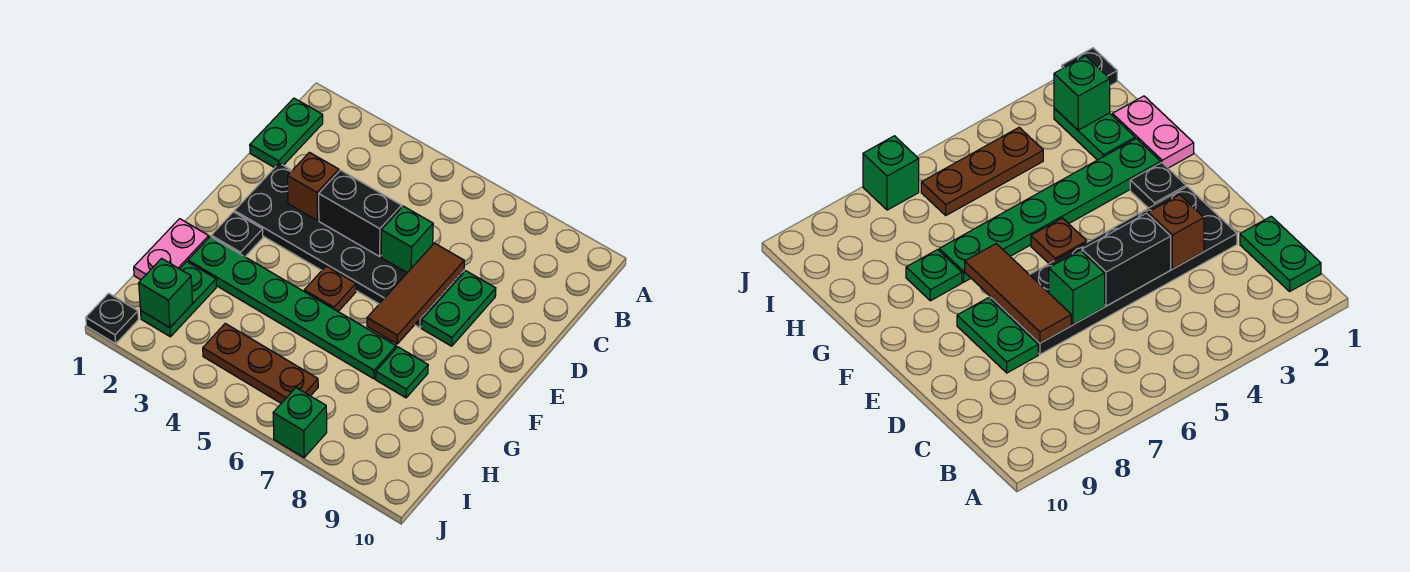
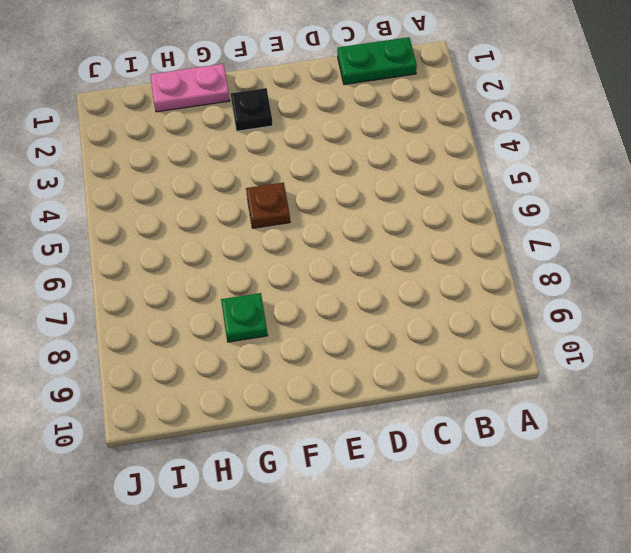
none -> black 2x6 plate [234,163,464,328]
none -> green 1x2 plate [421,271,496,346]
none -> green 1x6 plate [188,237,396,379]

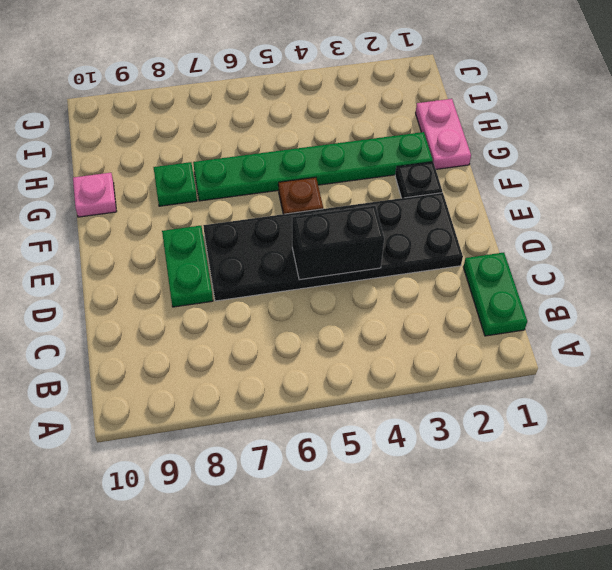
pink 1x1 plate [73,173,117,217] -> none
none -> green 1x2 plate [141,262,216,337]
none -> brown 1x3 plate [203,323,318,403]
none -> black 1x1 plate [86,293,138,344]

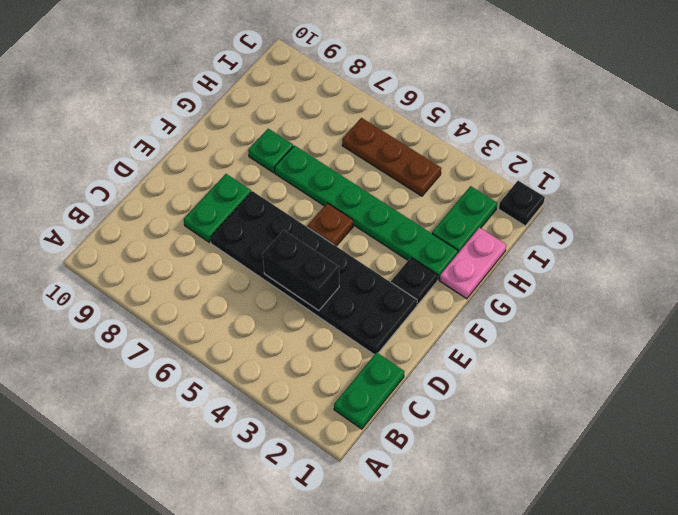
none -> green 1x1 brick [273,388,327,458]
none -> brown 1x1 brick [288,152,339,220]
none -> green 1x1 brick [381,206,433,273]

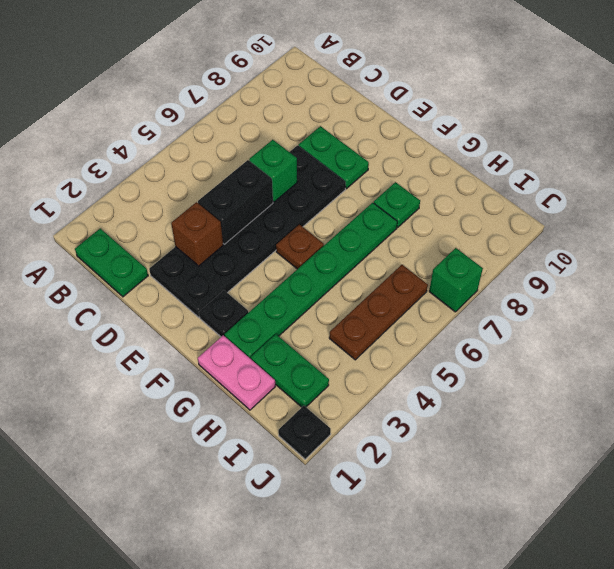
none -> brown 1x3 tile [367,243,464,344]
none -> green 1x1 brick [139,258,193,328]

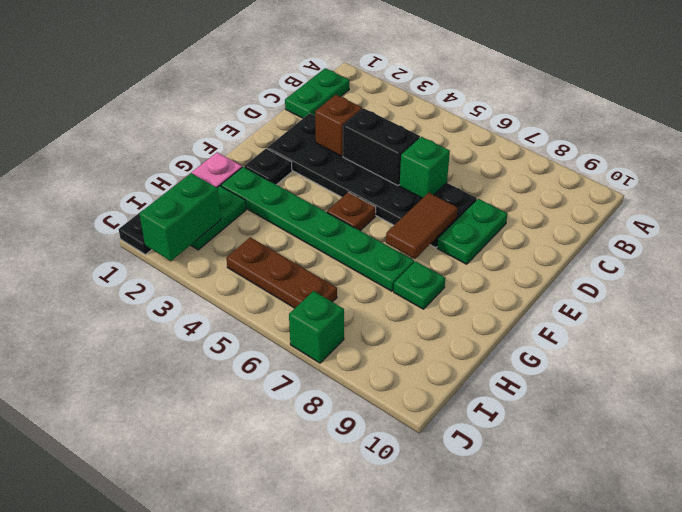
brown 1x2 tile [386,193,458,259] -> brown 1x3 tile [367,243,464,344]
green 1x2 brick [139,173,221,261] -> green 1x1 brick [139,258,193,328]

